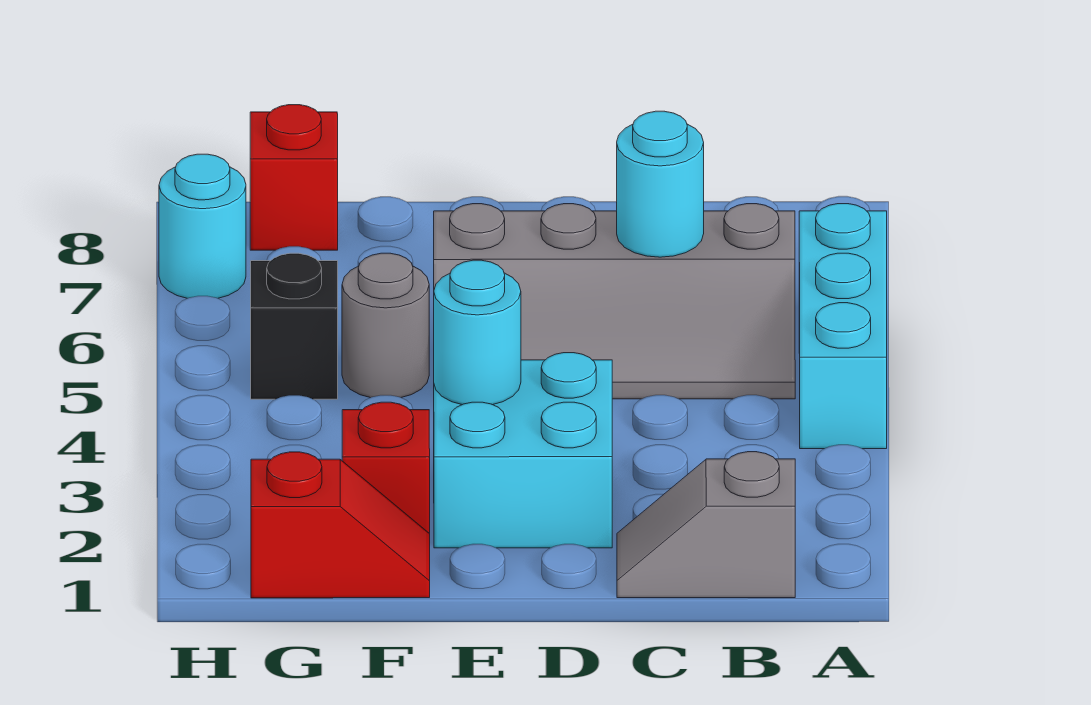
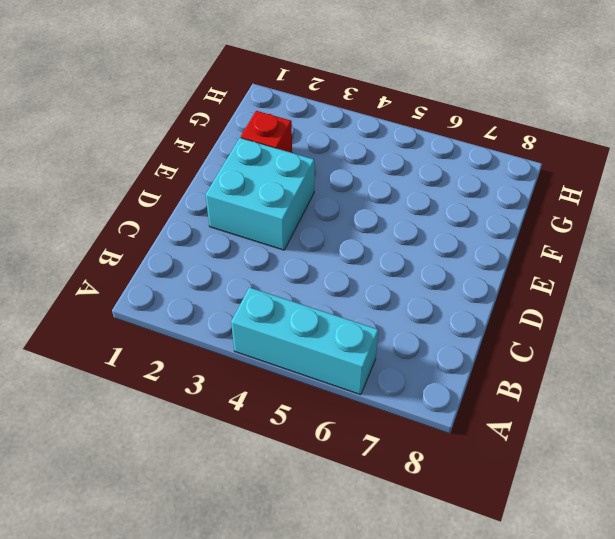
none -> grey 1x2 slope [617,452,795,598]
none -> grey 2x4 slope [434,204,795,399]
none -> red 1x2 slope [251,452,430,598]

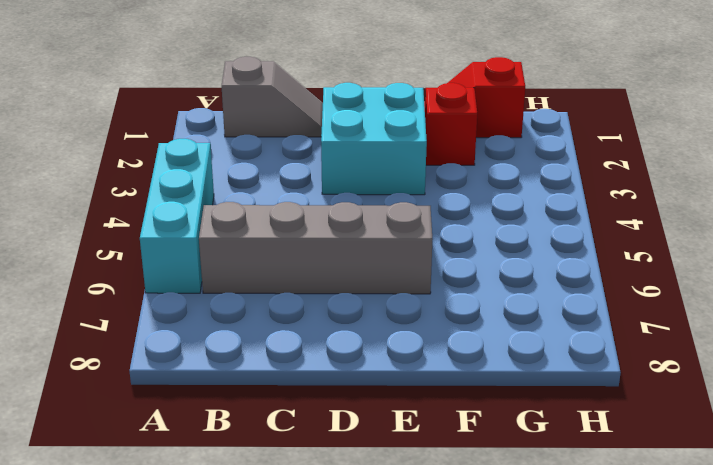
none -> grey 1x1 round brick [342,253,429,398]
none -> black 1x1 brick [251,253,338,399]
none -> red 1x1 brick [250,105,338,250]

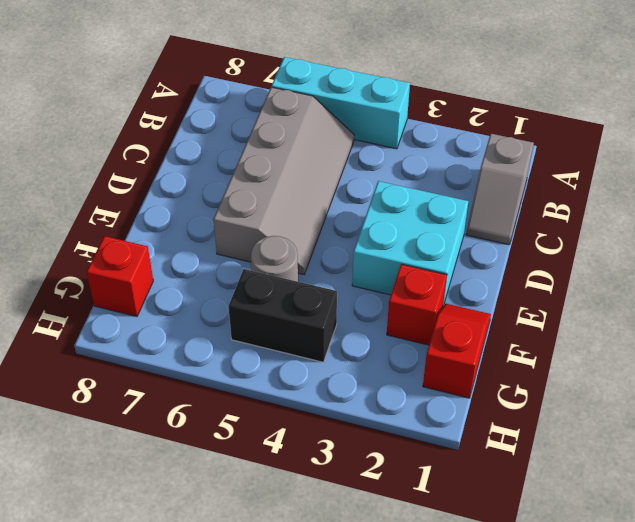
black 1x2 brick [229,269,337,362] -> black 1x1 brick [251,253,338,399]
none -> cyan 1x1 round brick [159,154,246,298]
none -> cyan 1x1 round brick [617,111,704,257]
none -> cyan 1x1 round brick [434,260,521,405]

